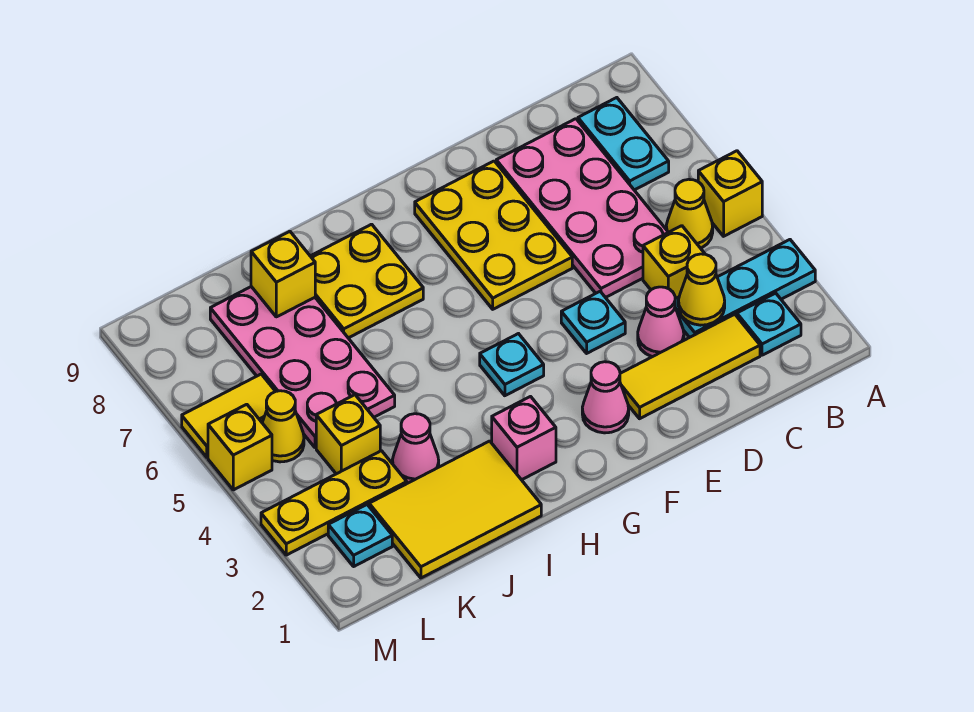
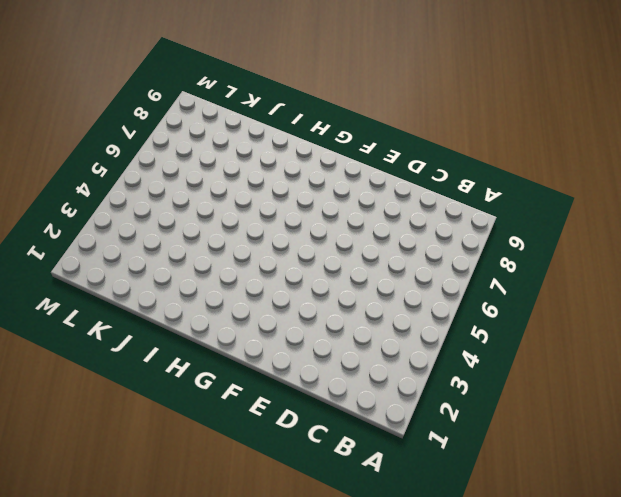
none -> cyan 1x3 plate [675,240,815,338]
none -> yellow 1x1 brick [698,151,762,236]
none -> cyan 1x1 plate [737,293,801,355]

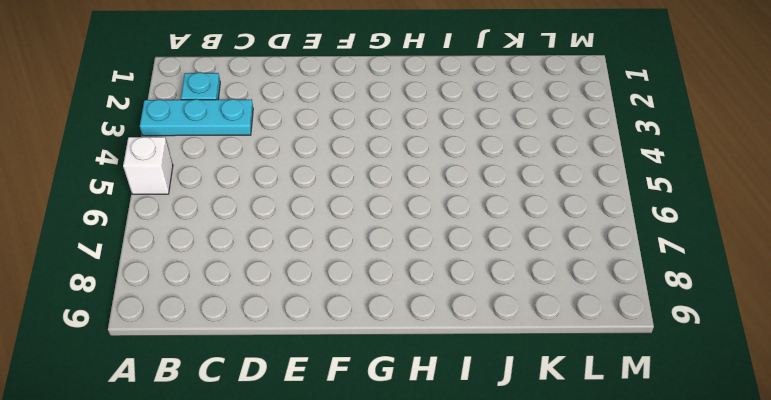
white 1x1 brick [123,137,173,194] -> yellow 1x1 brick [698,151,762,236]
none -> yellow 1x1 cone [666,179,713,248]
none -> cyan 1x2 plate [578,98,669,190]
none -> yellow 1x3 tile [620,314,760,419]

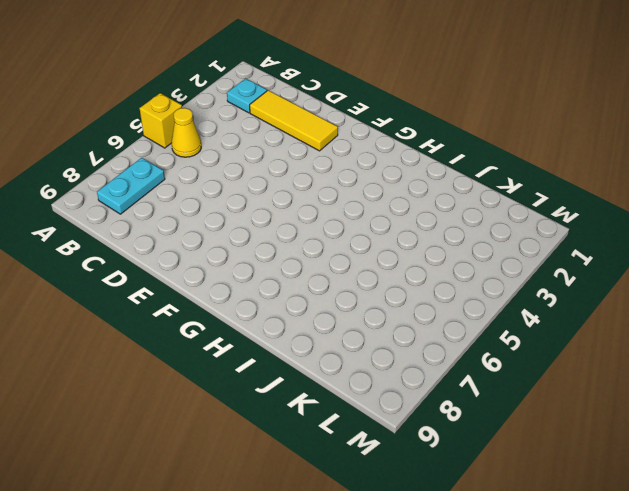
none -> cyan 1x3 plate [675,240,815,338]
none -> yellow 1x1 brick [643,226,705,299]
none -> pink 2x4 plate [496,119,668,298]

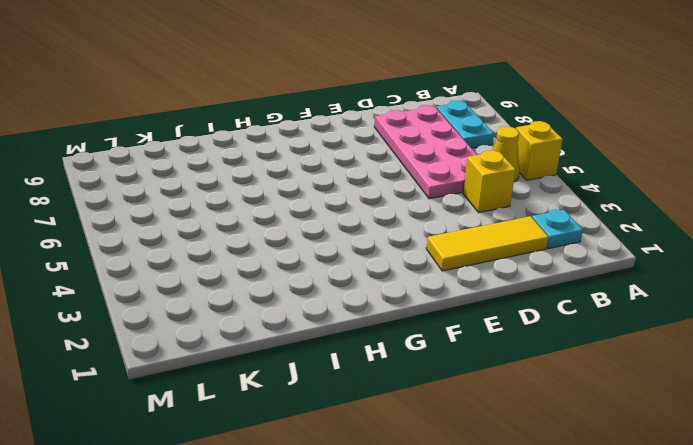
none -> cyan 1x3 plate [675,240,815,338]
none -> pink 1x1 cone [638,287,684,357]
none -> cyan 1x1 plate [561,292,625,353]

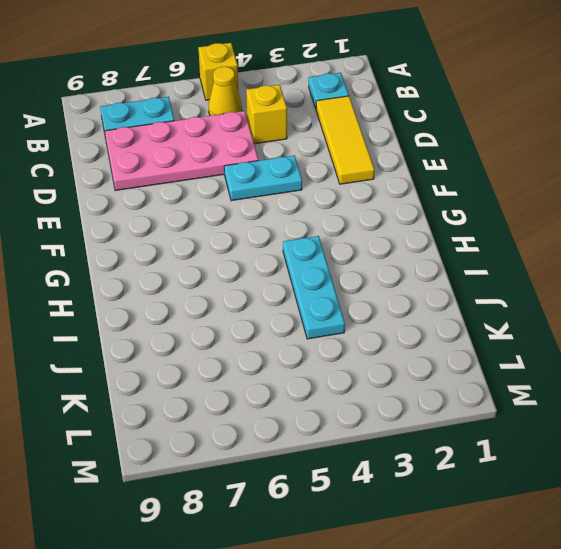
cyan 1x2 plate [224,155,302,201] -> cyan 1x1 plate [561,292,625,353]
cyan 1x3 plate [283,236,345,339] -> cyan 1x3 plate moved to [675,240,815,338]
none -> pink 1x1 cone [638,287,684,357]
none -> yellow 2x3 plate [415,161,572,309]
none -> pink 1x1 cone [582,362,629,433]

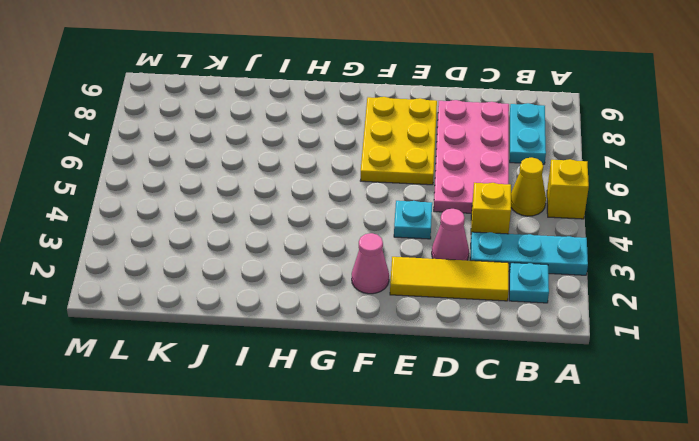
none -> cyan 1x1 plate [480,334,544,396]
none -> pink 1x1 brick [492,397,556,480]
none -> yellow 2x2 plate [311,224,423,338]

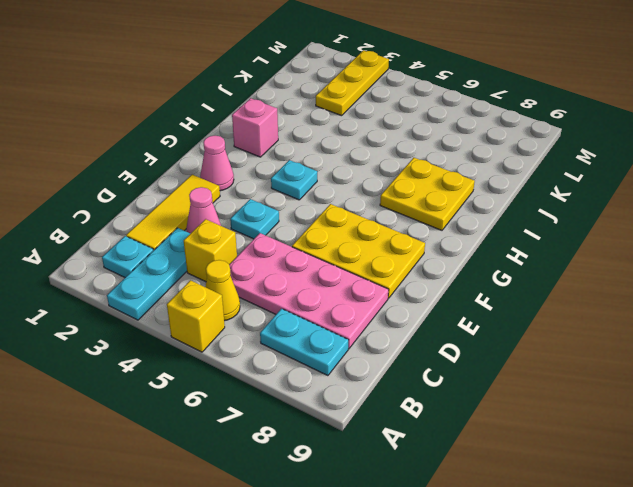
none -> yellow 2x3 tile [369,441,541,578]
none -> pink 1x1 cone [392,414,439,483]
none -> pink 2x4 plate [210,287,395,448]

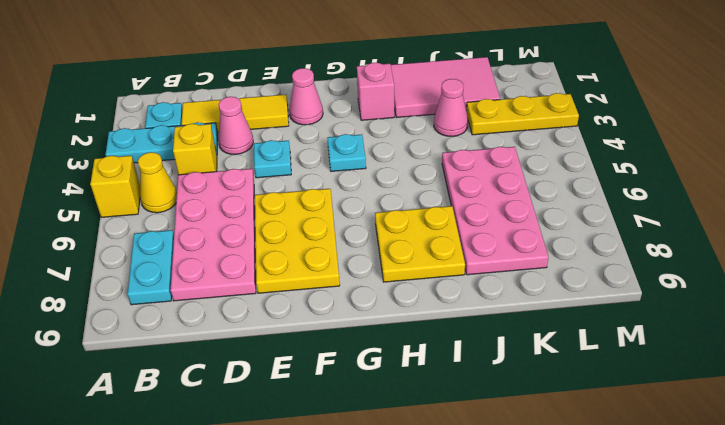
pink 2x3 tile [391,57,500,118] -> yellow 2x3 tile [369,441,541,578]
none -> yellow 1x1 brick [316,395,380,474]
none -> cyan 1x1 plate [328,505,392,566]
none -> yellow 1x1 cone [262,391,304,462]

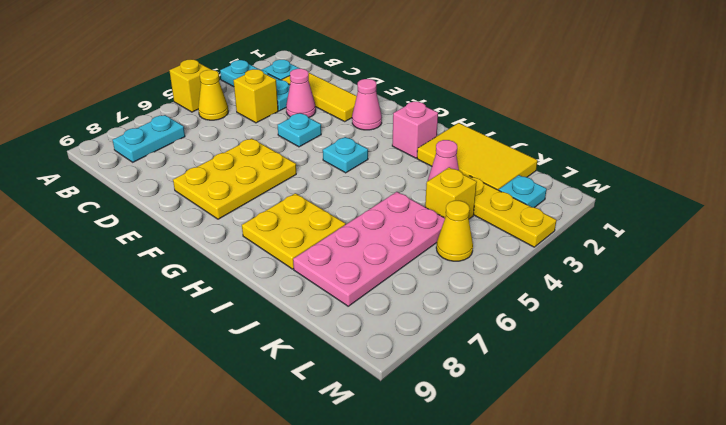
none -> pink 2x4 plate [496,119,668,298]
none -> yellow 1x2 tile [182,374,276,457]
none -> yellow 1x1 brick [208,404,272,490]

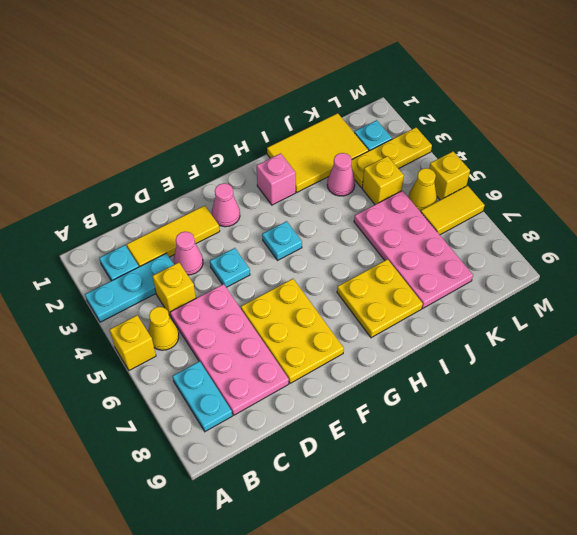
none -> yellow 1x1 cone [678,254,725,325]
none -> yellow 1x1 brick [251,231,315,317]

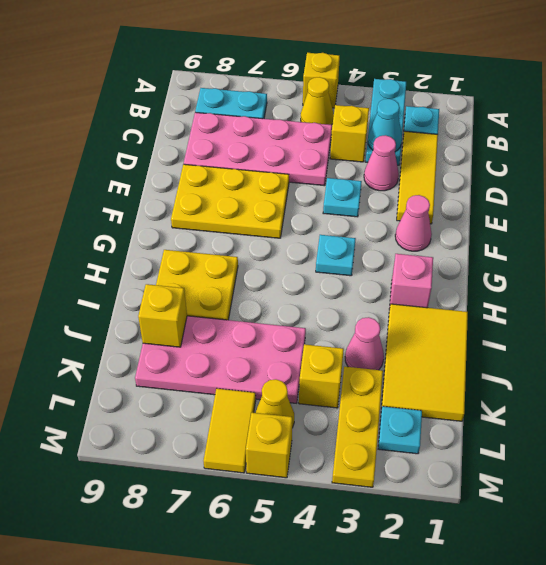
cyan 1x1 cone [368,99,402,152] -> yellow 1x1 cone [678,254,725,325]

